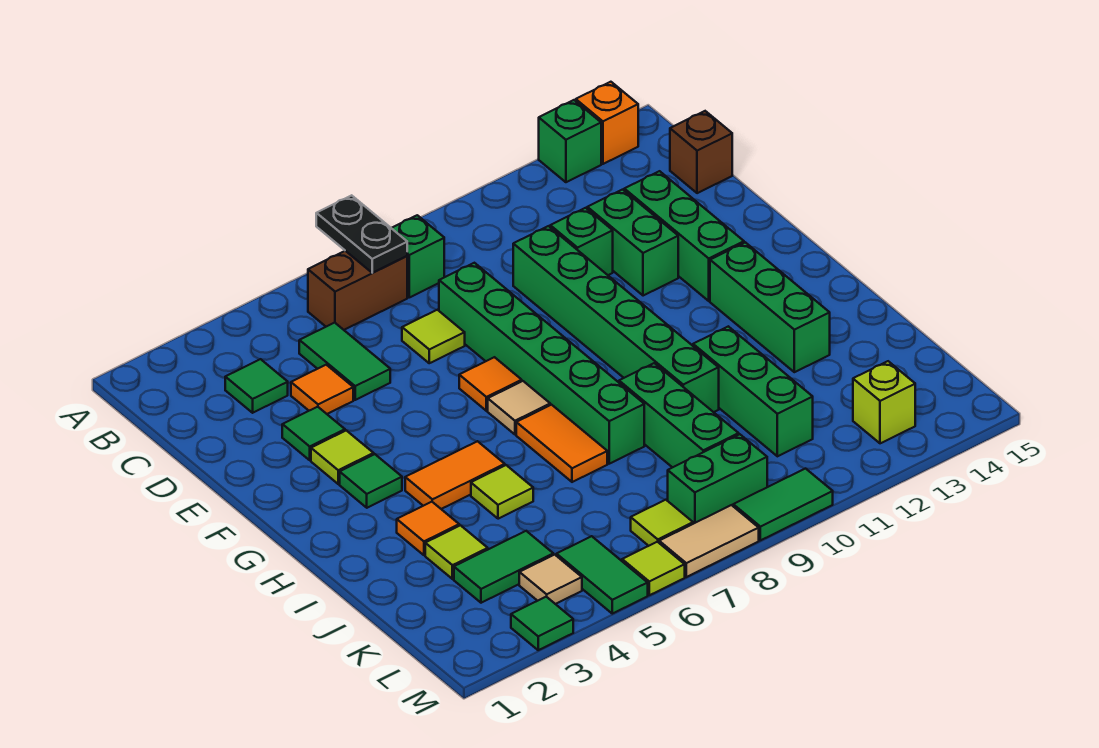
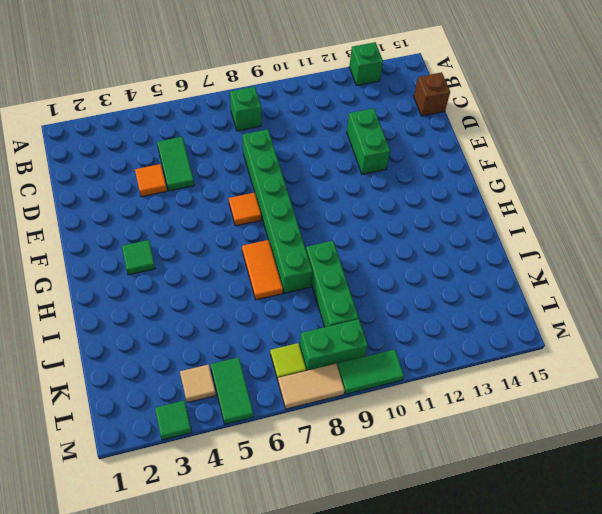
none -> orange 1x1 brick [576,82,638,164]
none -> brown 1x2 brick [308,251,407,330]
none -> green 1x1 tile [225,359,288,413]
none -> lime 1x1 tile [402,310,465,363]

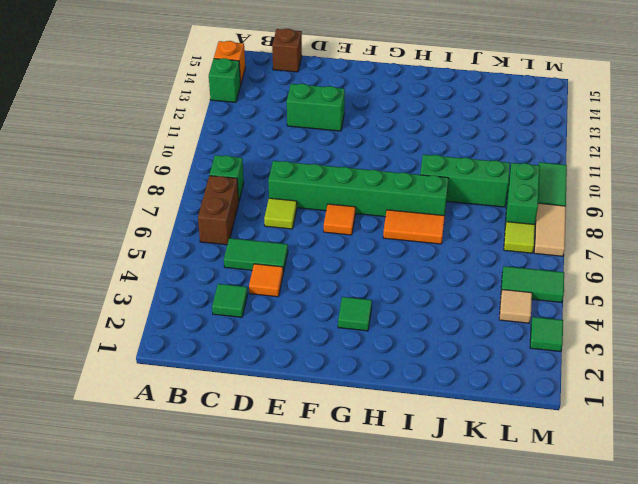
none -> green 1x6 brick [513,226,719,412]
none -> green 1x1 brick [550,208,613,275]
none -> green 1x3 brick [624,171,744,301]
none -> green 1x1 tile [282,407,345,460]

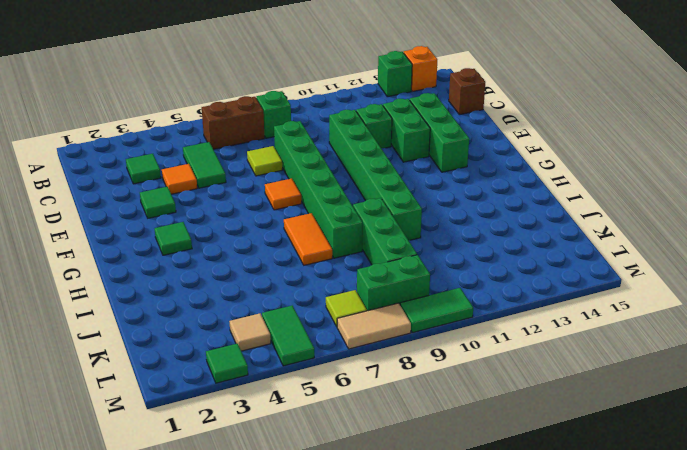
none -> lime 1x1 tile [311,430,374,484]
none -> tan 1x1 tile [488,381,550,435]
none -> green 1x3 brick [710,242,830,372]
none -> orange 1x2 tile [405,441,505,509]

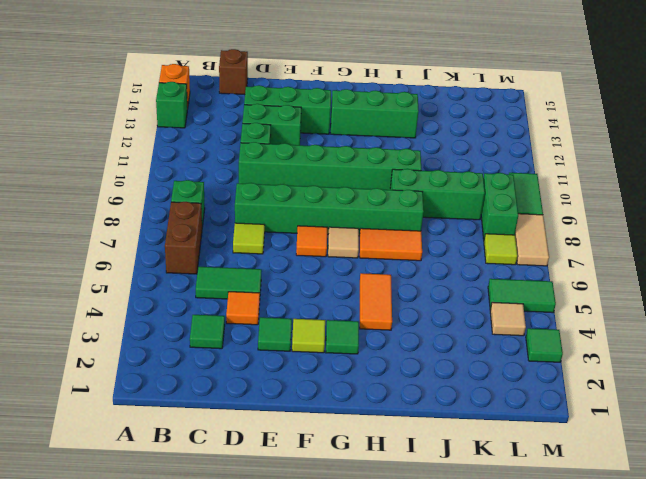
none -> orange 1x1 tile [397,502,459,555]
none -> lime 1x1 tile [471,465,533,519]
none -> green 1x3 brick [693,326,813,456]
none -> lime 1x1 tile [425,525,488,579]

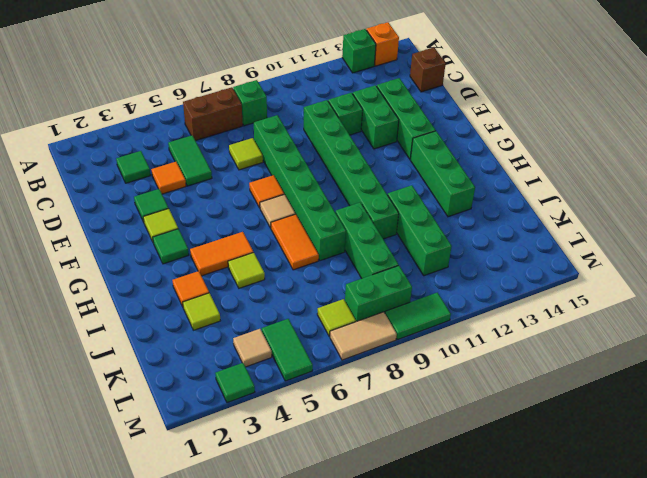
none -> green 1x2 tile [454,531,553,603]
none -> lime 1x1 brick [853,361,915,443]
none -> lime 1x1 tile [622,542,685,595]
none -> black 1x2 plate [316,195,407,273]

